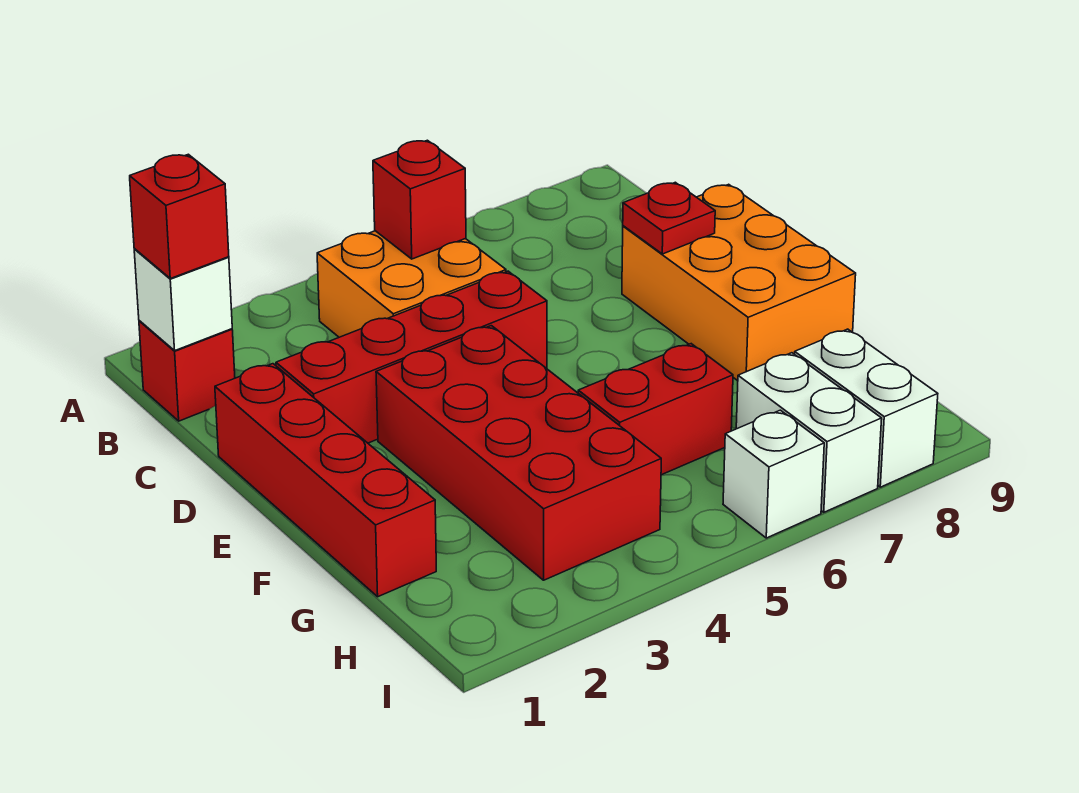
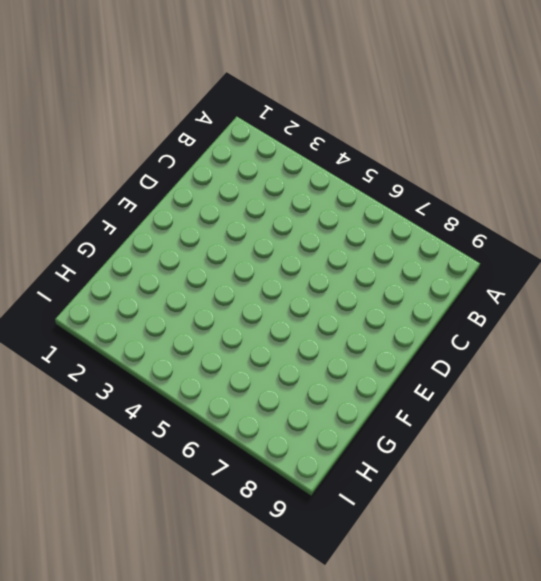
none -> red 1x1 brick [139,321,235,421]
none -> orange 2x2 brick [317,231,506,337]
none -> red 1x4 brick [215,364,436,597]

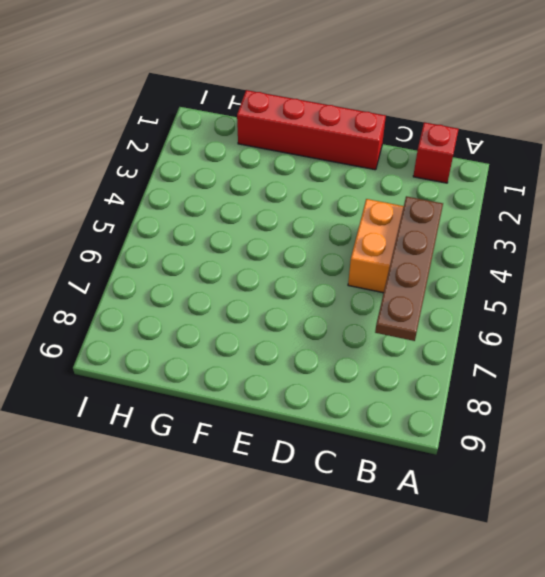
brown 1x4 plate [375,196,443,341] -> red 1x1 brick [373,140,466,259]
none -> red 1x4 brick [276,271,547,443]
none -> orange 2x3 brick [622,184,856,381]
none -> red 2x4 brick [376,326,661,580]

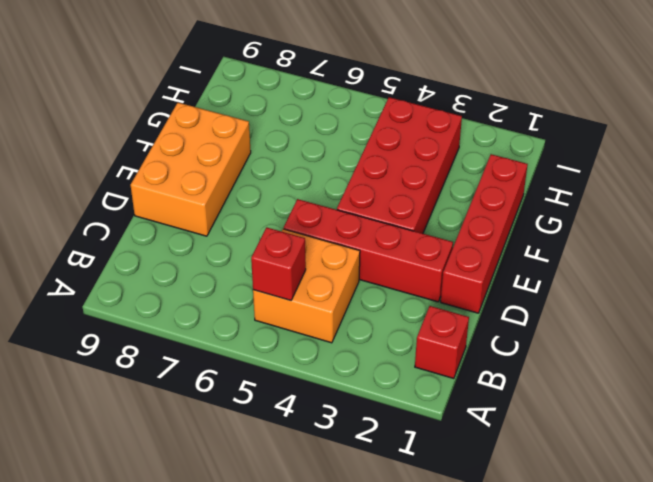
none -> red 1x2 brick [578,344,733,475]
none -> white 1x2 brick [736,353,882,512]
none -> white 1x2 brick [795,329,938,487]

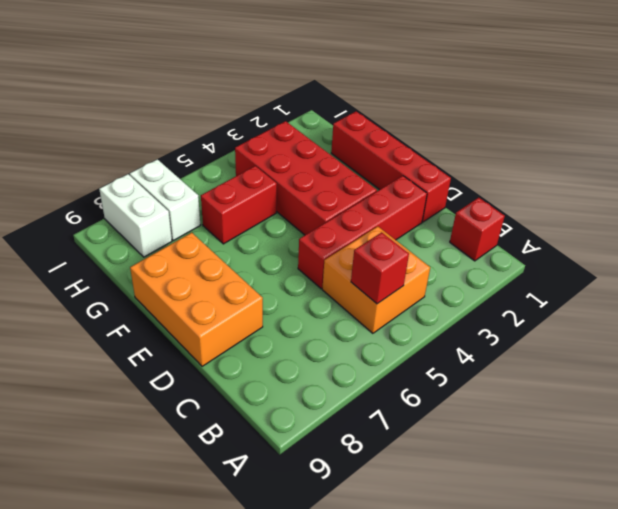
none -> white 1x1 brick [723,410,824,538]
none -> white 1x1 brick [134,249,232,350]
none -> red 1x1 plate [623,182,715,254]

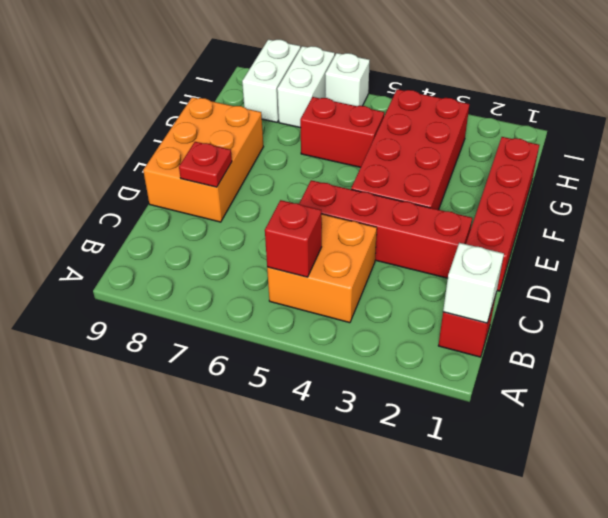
none -> red 1x1 brick [130,154,229,278]

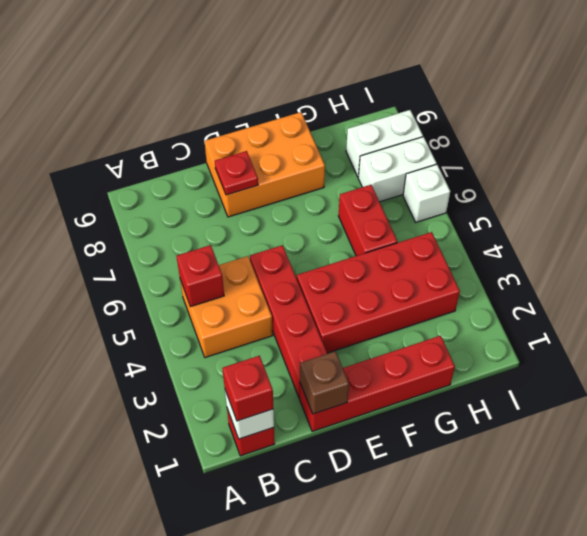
brown 1x1 brick [300,351,349,414] -> none

